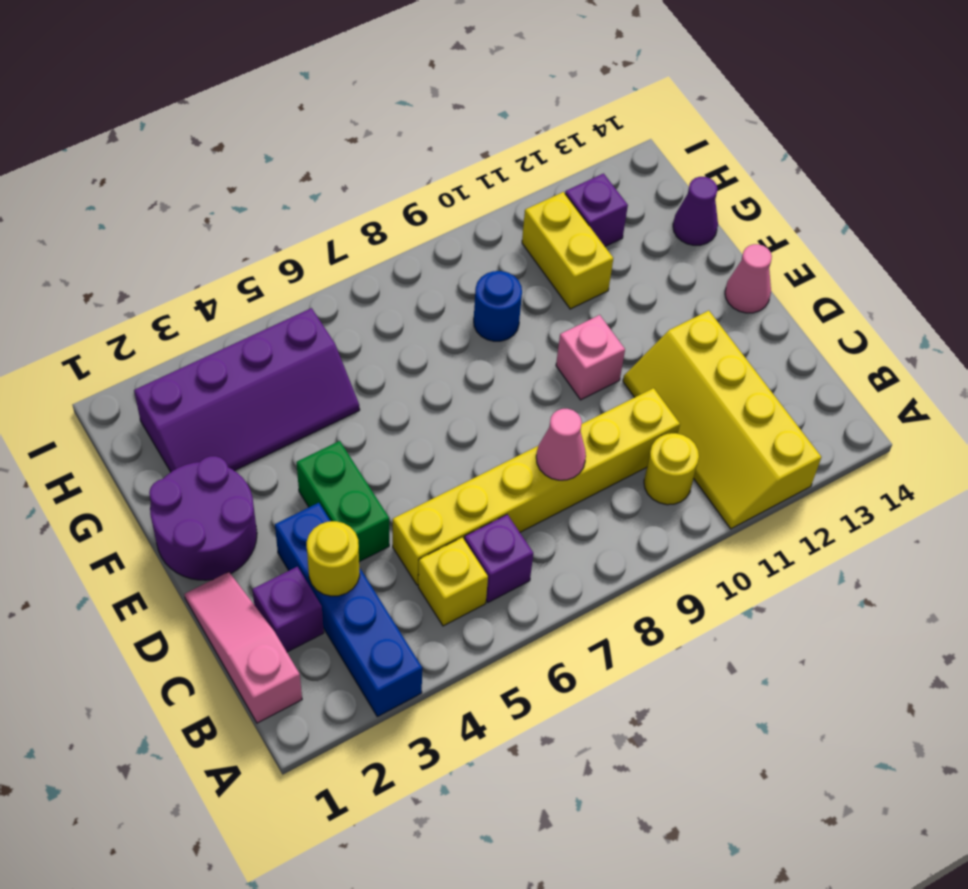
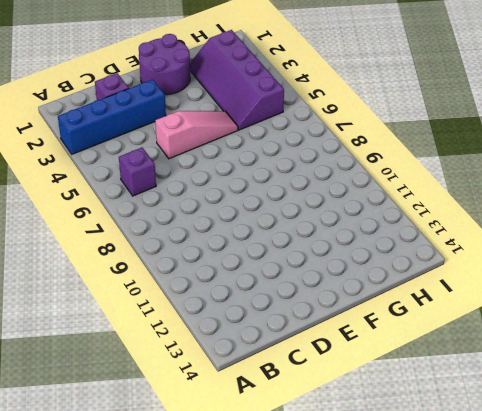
pink 1x3 slope [155,111,238,159] -> pink 1x3 slope moved to [185,572,302,723]
none -> yellow 2x4 slope [623,311,821,529]
none -> yellow 1x1 brick [418,538,488,626]
none -> yellow 1x1 round brick [644,433,699,505]

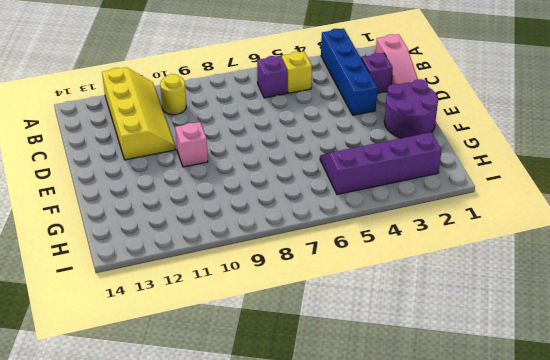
none -> yellow 1x6 brick [393,388,680,585]
none -> green 1x2 brick [297,441,389,562]
none -> pink 1x1 cone [725,244,772,313]

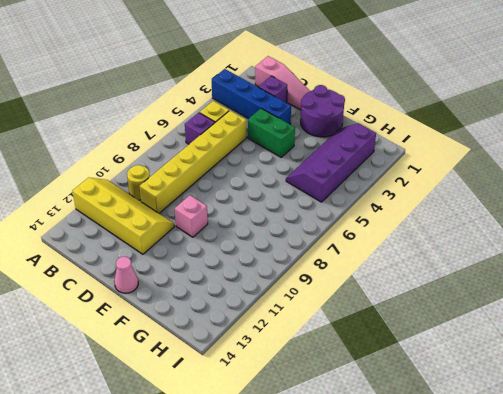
none -> blue 1x1 round brick [474,271,522,341]
none -> yellow 1x2 brick [522,192,613,309]
none -> purple 1x1 cone [673,177,718,245]

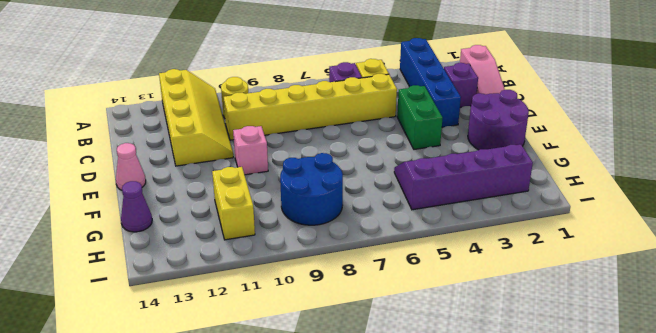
blue 2x2 round brick [280,153,343,225] -> blue 1x1 round brick [474,271,522,341]
none -> purple 1x1 brick [565,174,628,246]
none -> yellow 1x1 round brick [307,521,360,596]
none -> pink 1x1 cone [536,409,586,480]

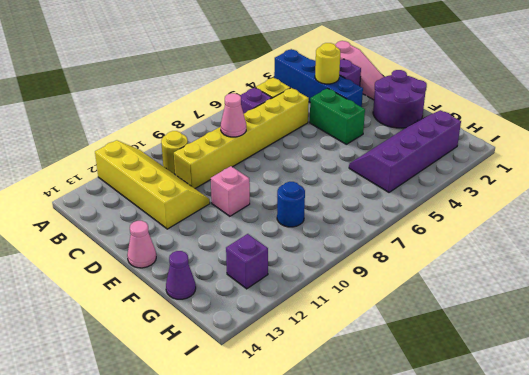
none -> yellow 1x2 brick [522,192,613,309]

